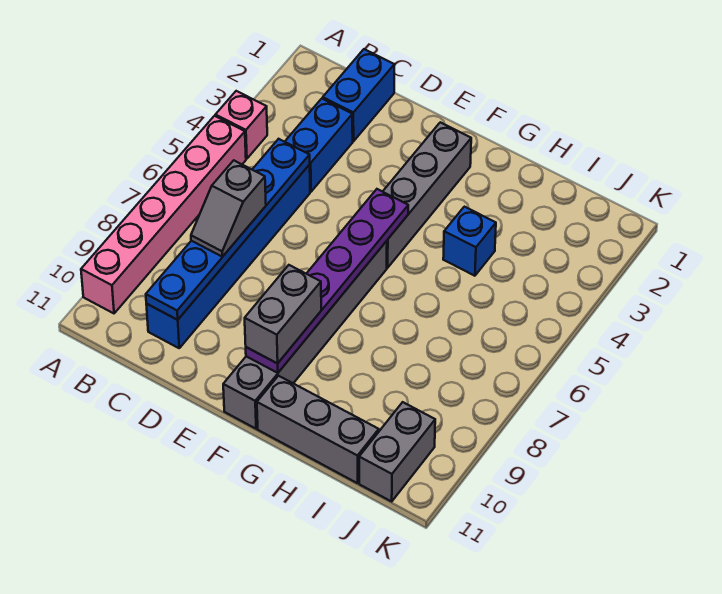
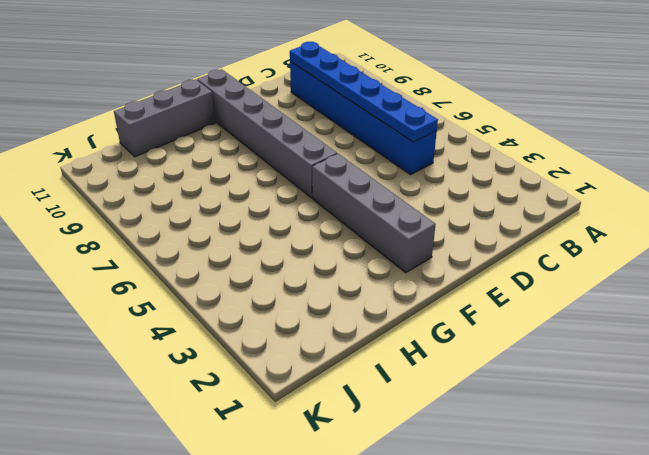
none -> pink 1x1 brick [215,91,267,159]
none -> pink 1x6 brick [81,116,246,313]
none -> blue 1x2 brick [323,49,394,141]

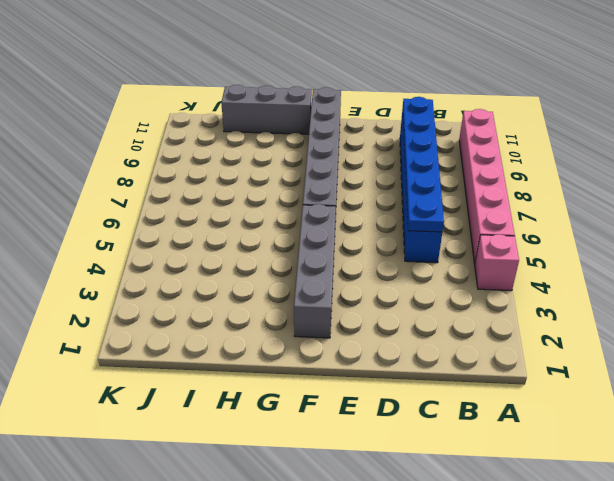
none -> blue 1x2 brick [323,49,394,141]
none -> blue 1x2 brick [285,99,353,192]
none -> blue 1x1 brick [443,207,496,276]

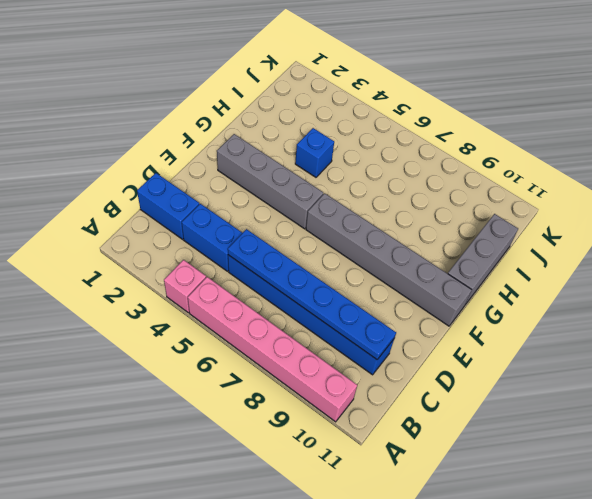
none -> grey 1x2 brick [359,402,435,501]
none -> purple 1x6 plate [246,189,408,373]
none -> grey 1x2 slope [191,160,266,257]

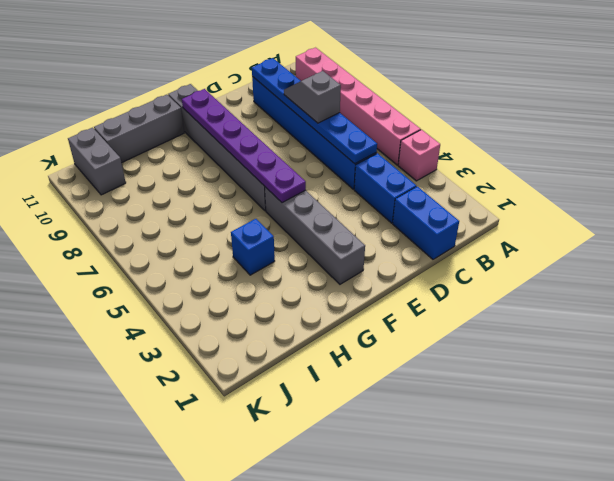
none -> grey 1x2 brick [245,265,321,363]

